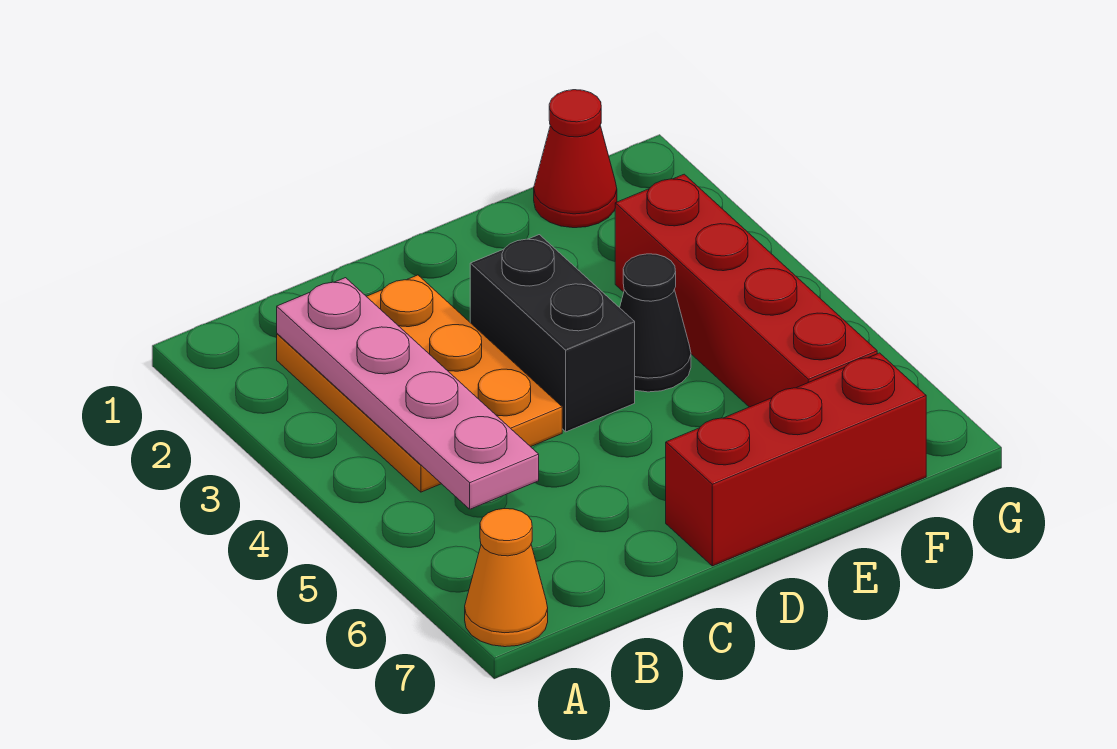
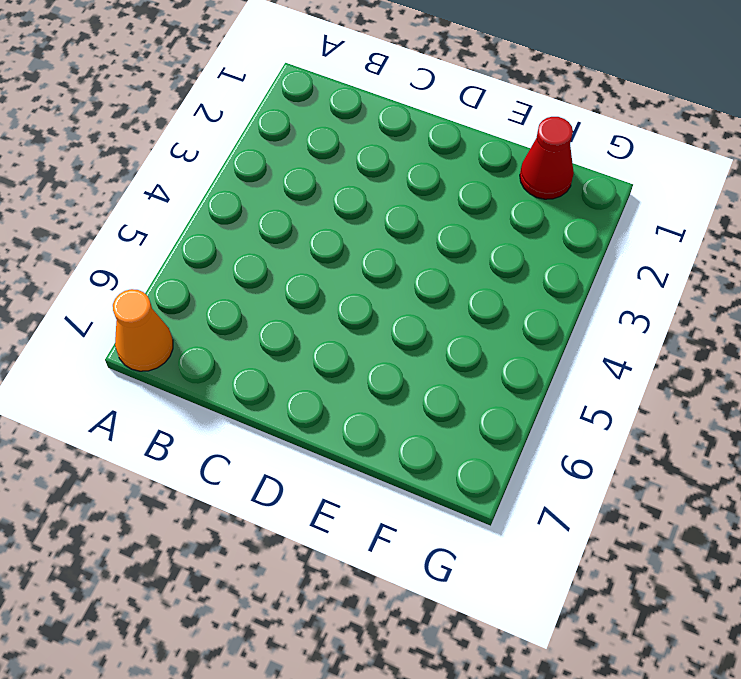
none -> orange 2x3 plate [277,275,562,492]
none -> black 1x2 brick [470,235,635,432]

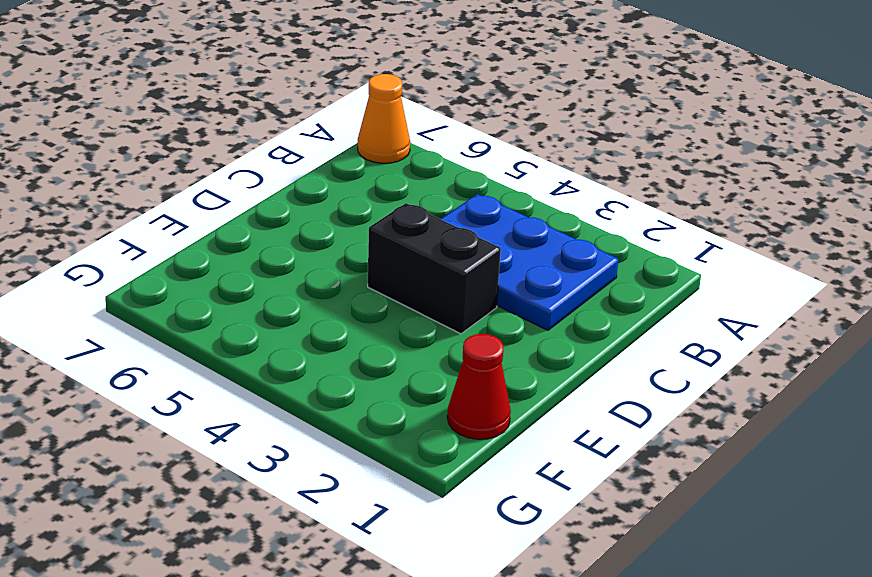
blue 2x3 plate [441,194,618,330] -> orange 2x3 plate [277,275,562,492]
none -> red 1x3 brick [666,353,926,566]
none -> black 1x1 cone [620,254,691,392]

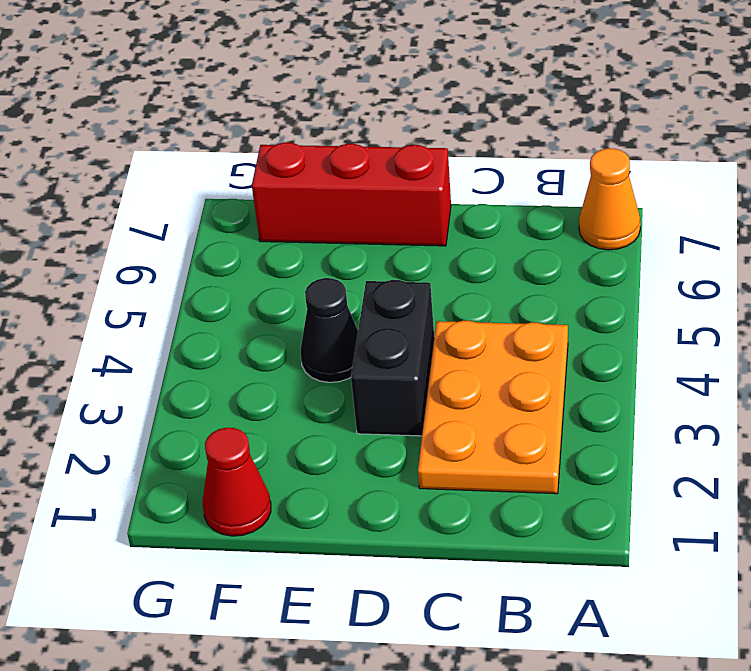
none -> red 1x4 brick [615,174,877,407]
none -> pink 1x4 plate [277,278,539,509]

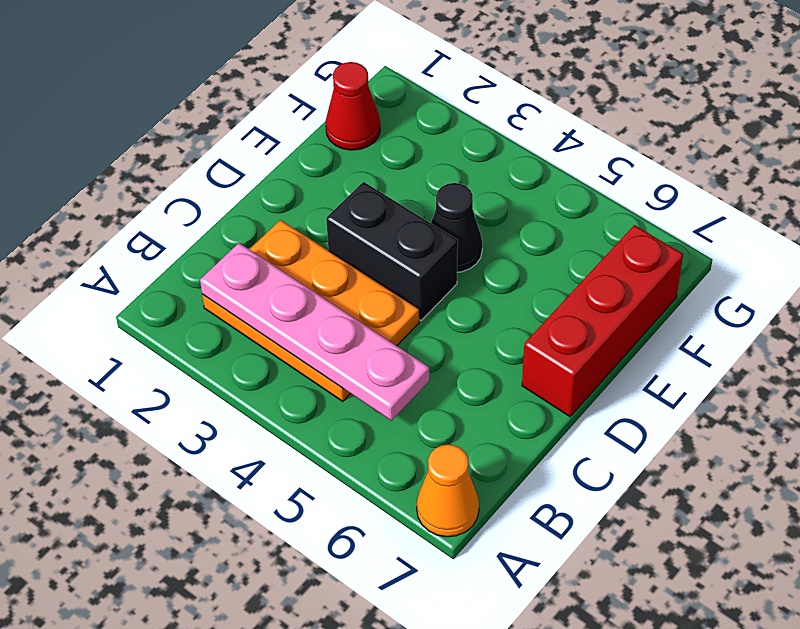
none -> red 1x4 brick [615,174,877,407]

